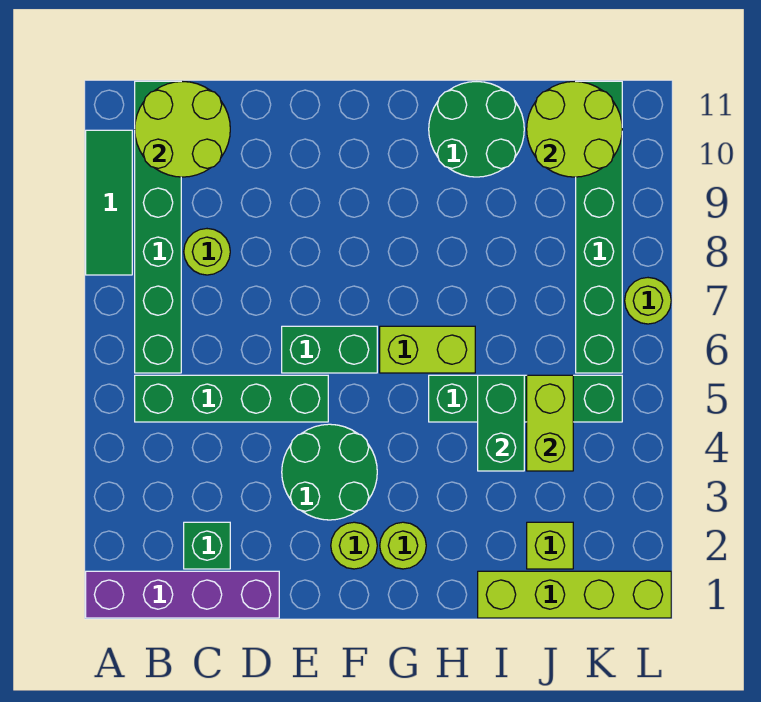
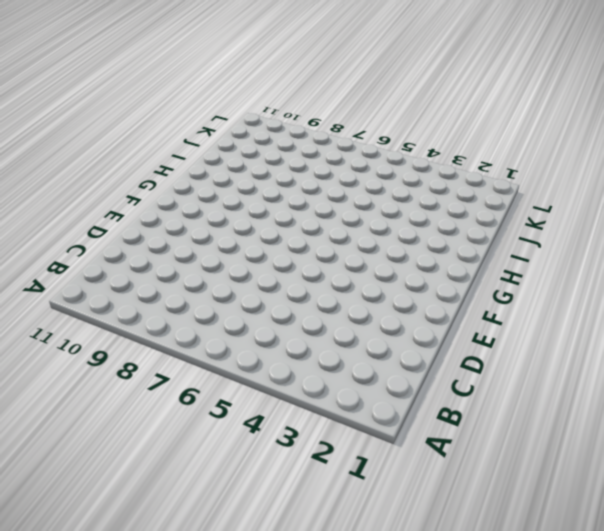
none -> purple 1x4 brick [86,571,279,618]
none -> green 1x3 tile [86,130,132,275]
none -> green 1x4 brick [135,375,328,422]

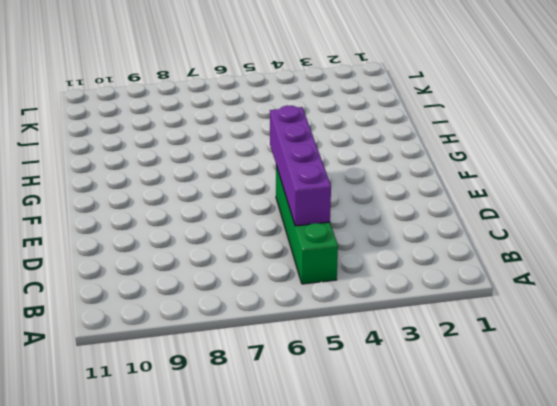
purple 1x4 brick [270,105,331,226] -> purple 1x4 brick moved to [86,571,279,618]
none -> green 1x3 tile [86,130,132,275]
none -> green 1x6 brick [135,81,181,373]
none -> green 1x1 brick [184,522,230,569]

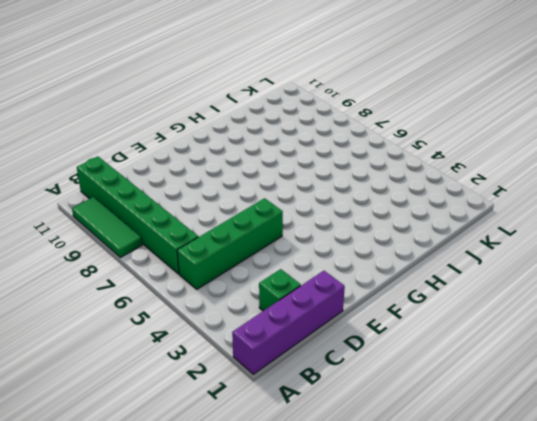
none -> lime 1x1 round brick [184,229,230,275]
none -> green 2x2 round brick [282,424,377,520]
none -> green 1x2 brick [282,326,377,373]

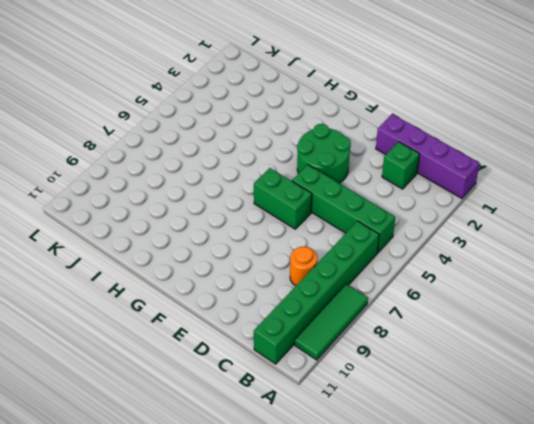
orange 1x1 round brick [290,247,317,286] -> lime 1x1 round brick [184,229,230,275]
none -> lime 1x1 round brick [331,522,377,569]
none -> lime 1x1 round brick [380,522,426,569]
none -> lime 1x2 brick [380,326,475,373]

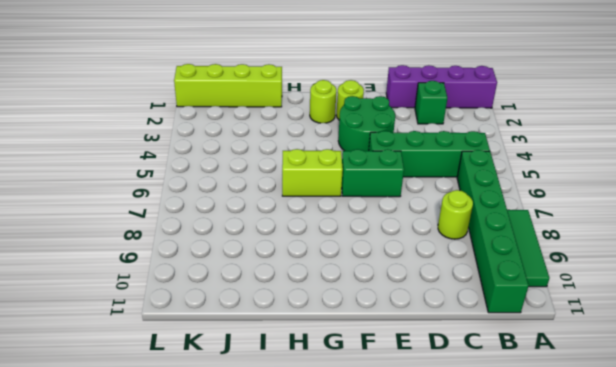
none -> green 1x4 brick [429,375,622,422]
none -> green 2x2 round brick [429,82,524,177]
none -> lime 1x1 brick [527,522,573,569]

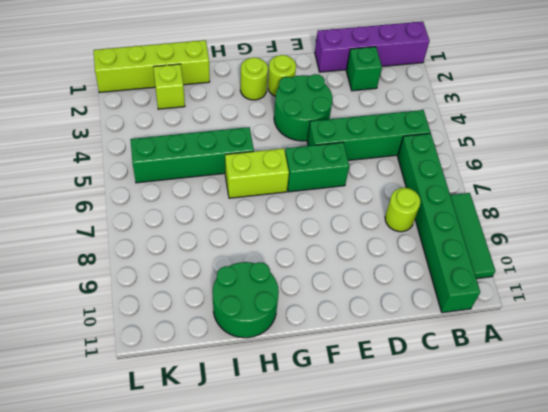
none -> green 1x6 brick [576,81,622,373]
none -> lime 1x1 round brick [625,278,671,324]
none -> lime 2x2 round brick [135,82,230,177]

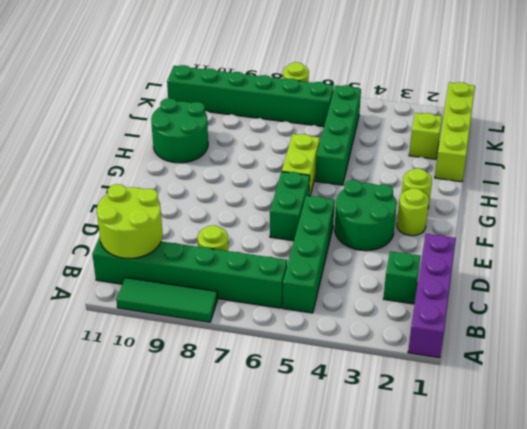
none -> green 1x2 brick [478,375,524,471]
none -> lime 1x2 brick [527,375,573,471]
none -> lime 2x2 round brick [527,82,622,177]

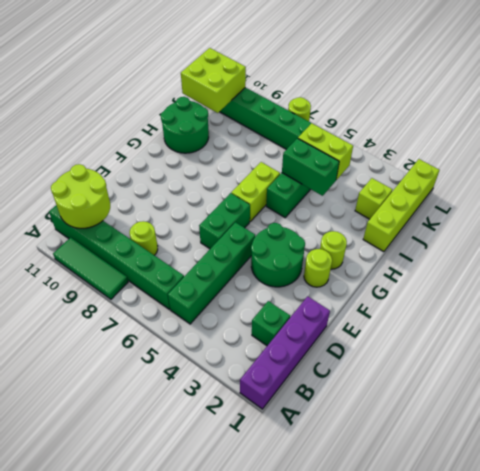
lime 2x2 brick [181,48,246,113] -> lime 2x2 round brick [527,82,622,177]

